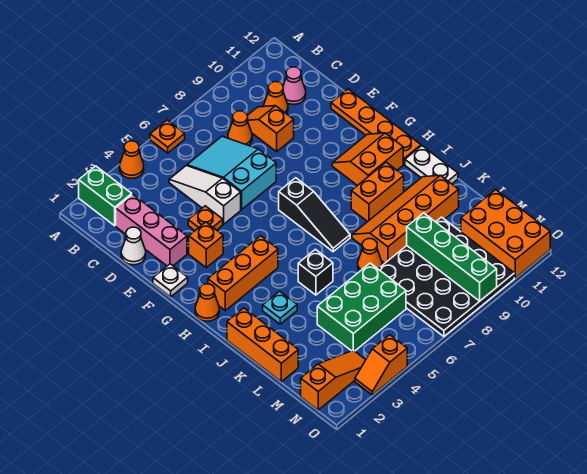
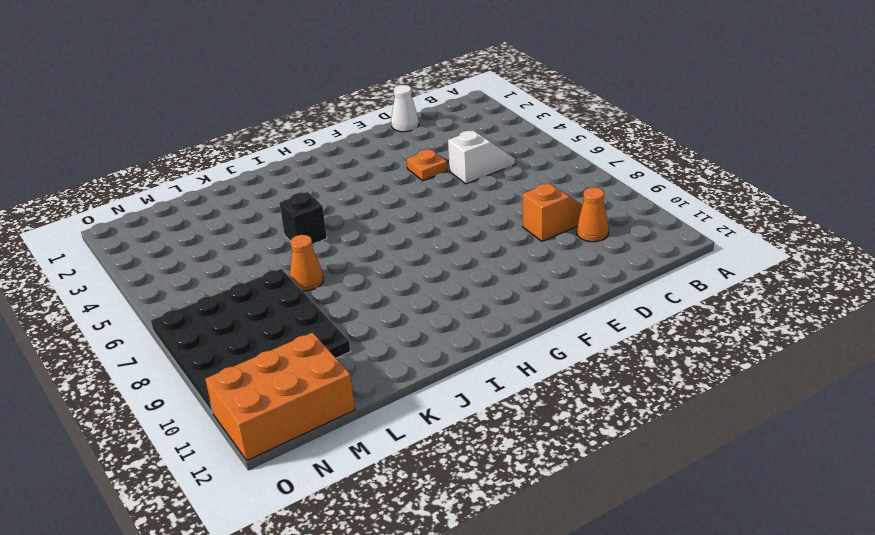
white 1x2 slope [448,131,516,184] -> white 1x3 slope [169,166,241,224]
none -> green 1x2 brick [79,166,132,226]
none -> orange 1x1 cone [120,141,144,178]
none -> orange 1x1 plate [150,120,185,153]
none -> pink 1x3 brick [116,194,187,266]

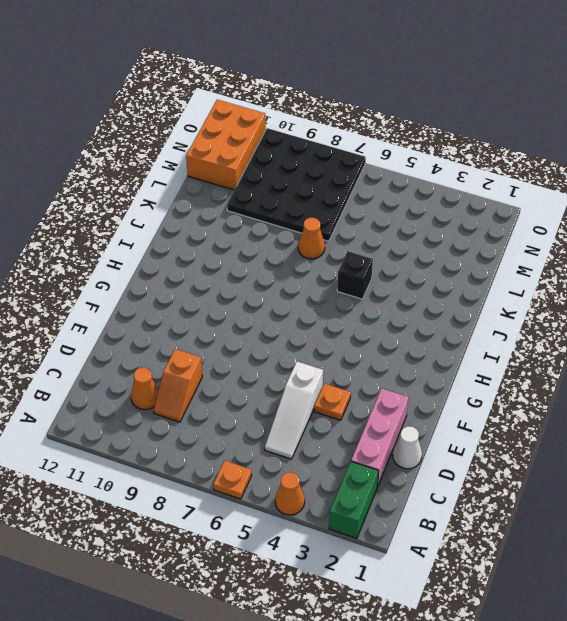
none -> cyan 2x3 slope [187,136,276,210]
none -> orange 1x1 cone [228,111,252,146]
none -> pink 1x1 cone [283,67,306,104]
none -> orange 1x4 plate [331,89,421,164]

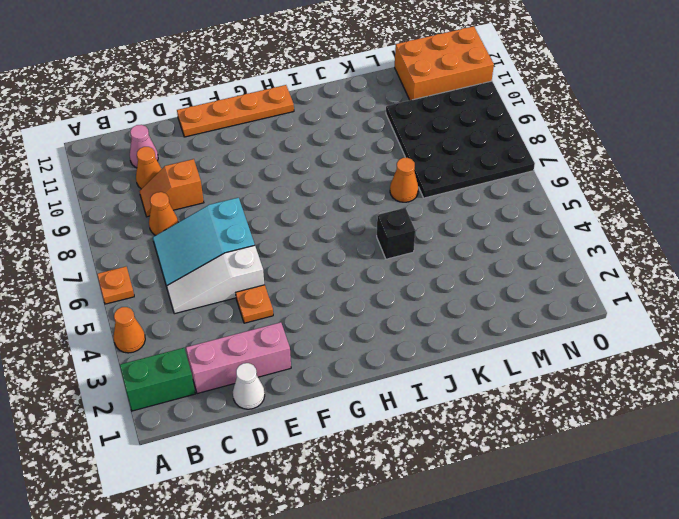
none -> white 1x1 plate [153,264,188,297]
none -> orange 1x1 brick [189,222,223,268]
none -> black 1x3 slope [279,178,350,252]
none -> orange 2x2 slope [332,133,403,186]

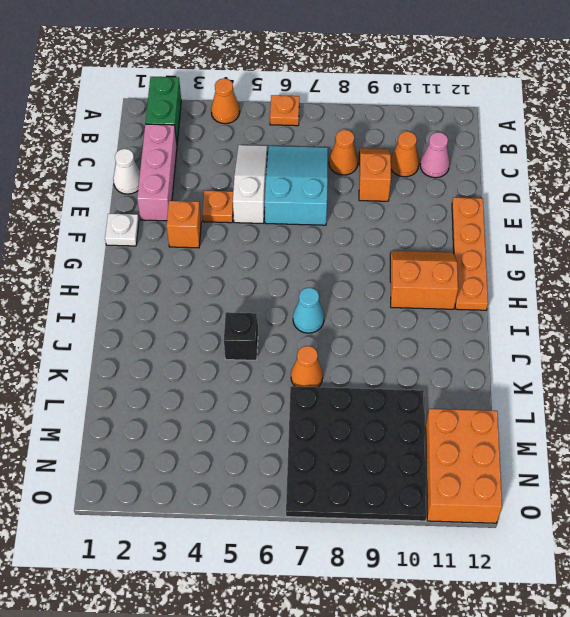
cyan 1x1 cone [293,288,324,333] -> black 1x3 slope [279,178,350,252]
none -> orange 1x1 cone [195,284,219,321]
none -> orange 1x3 brick [208,236,278,310]
none -> orange 1x2 brick [351,162,404,222]
none -> white 1x2 plate [405,146,458,184]

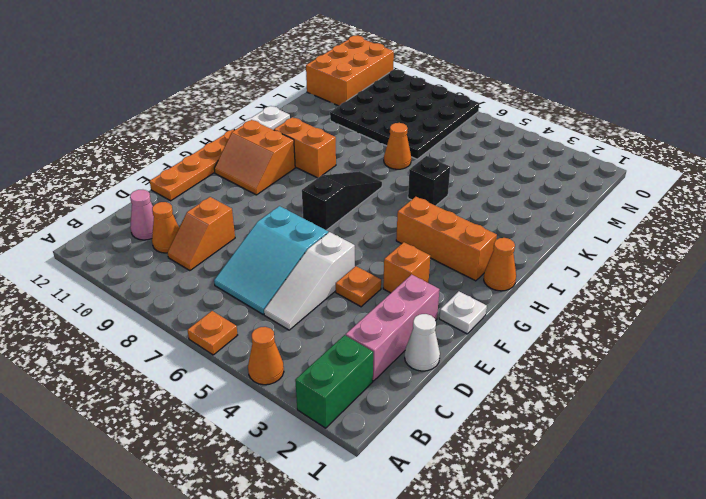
none -> orange 1x1 cone [228,111,252,146]
none -> orange 1x3 brick [227,308,298,382]
none -> cyan 1x1 plate [263,291,297,324]
none -> orange 2x4 slope [352,175,459,263]

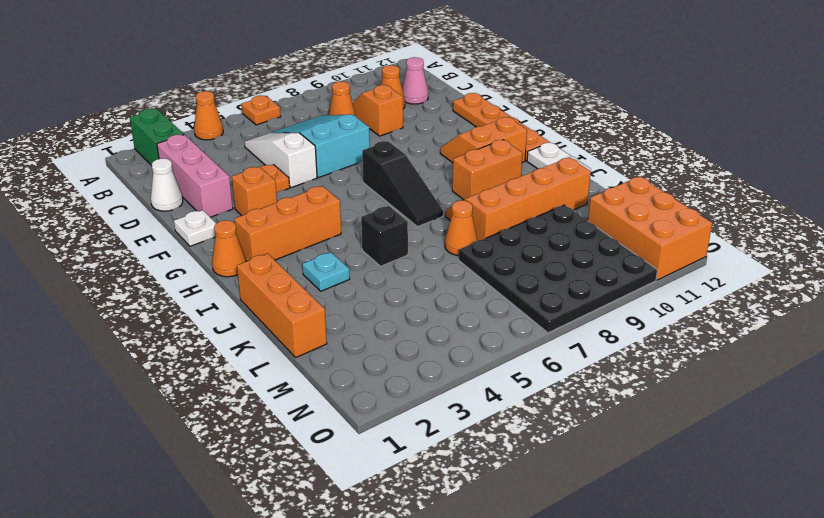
none -> green 2x3 brick [317,263,406,351]
none -> orange 1x3 slope [301,350,365,410]
none -> orange 1x2 slope [355,335,407,395]
none -> green 1x4 brick [407,213,497,301]

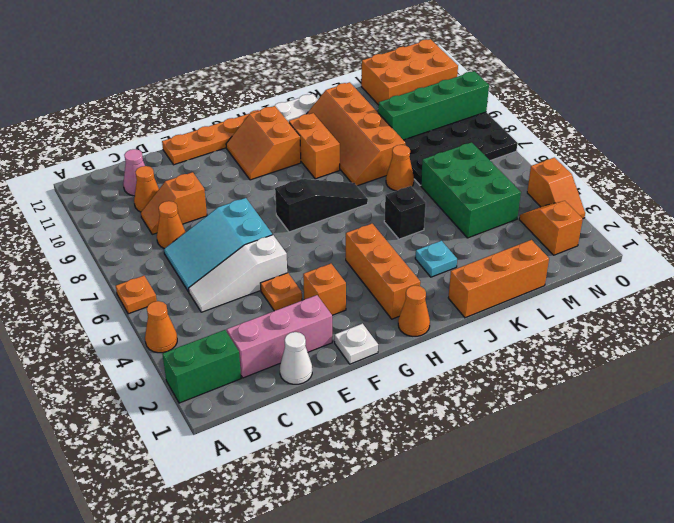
orange 1x2 slope [519,201,583,255] -> orange 1x3 slope [301,350,365,410]

